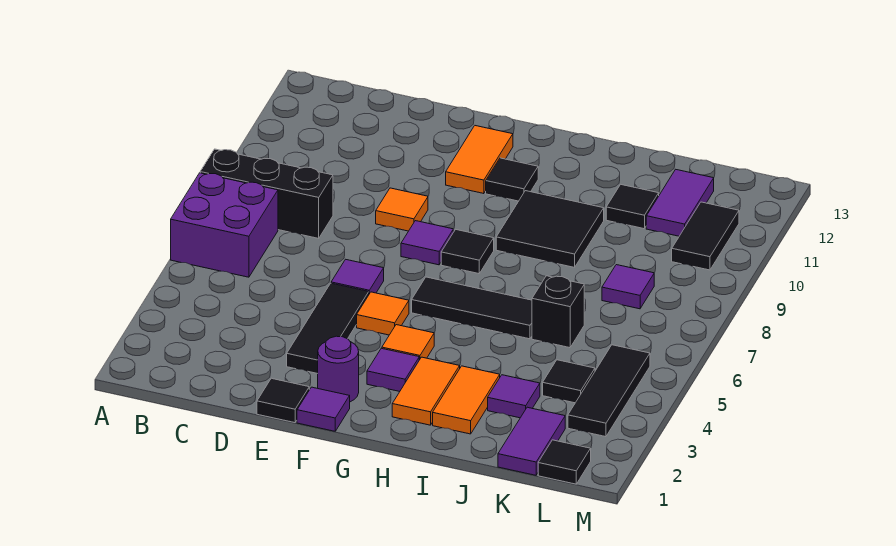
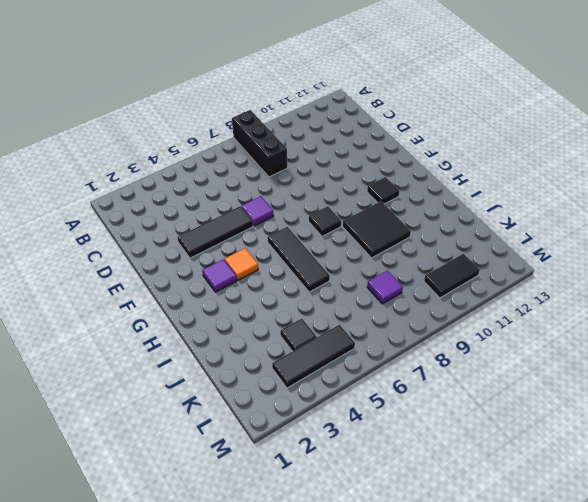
none -> purple 2x2 brick [171,173,278,277]
none -> black 1x1 tile [257,378,309,423]
none -> orange 1x1 tile [376,188,428,231]

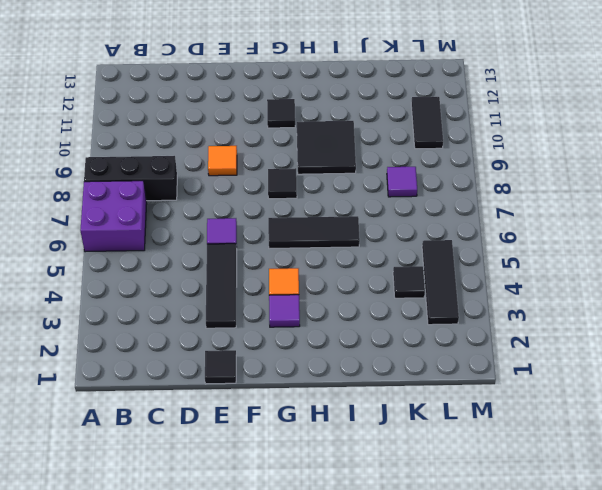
none -> purple 1x1 tile [297,387,350,431]
none -> purple 1x1 round brick [318,336,359,402]
none -> orange 1x1 tile [357,292,409,335]

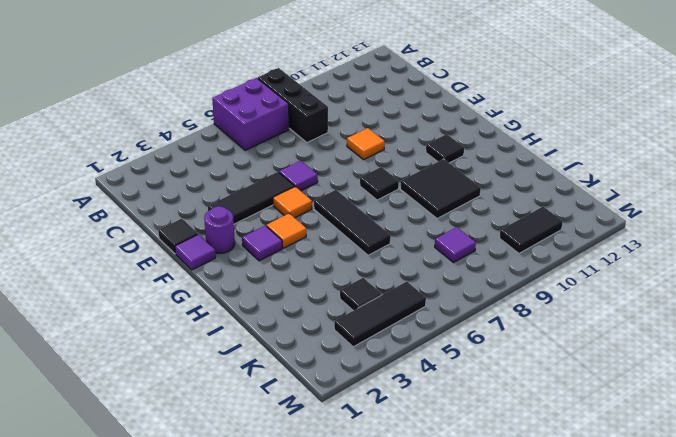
none -> purple 1x1 tile [401,221,453,265]
none -> orange 1x2 tile [446,126,513,194]
none -> orange 1x2 tile [392,357,460,425]

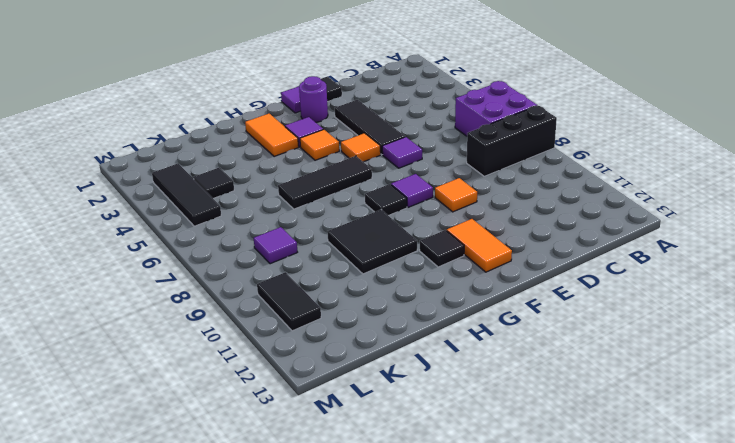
none -> orange 1x2 tile [433,366,500,434]
none -> purple 1x1 tile [488,375,540,418]
none -> black 1x1 brick [532,276,584,348]

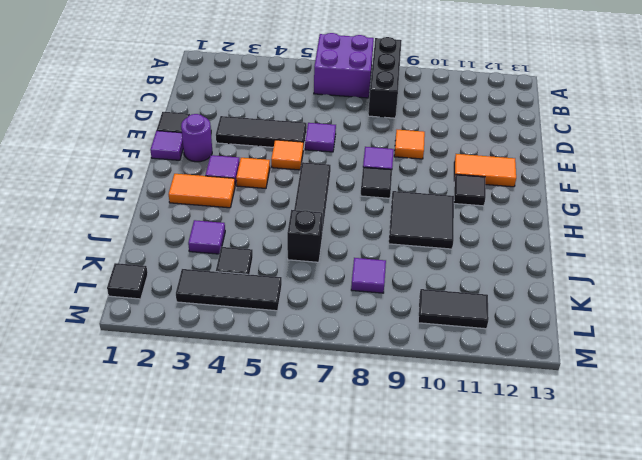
none -> orange 1x2 tile [433,366,500,434]
none -> black 1x1 tile [606,184,659,229]
none -> purple 1x2 tile [498,407,565,475]

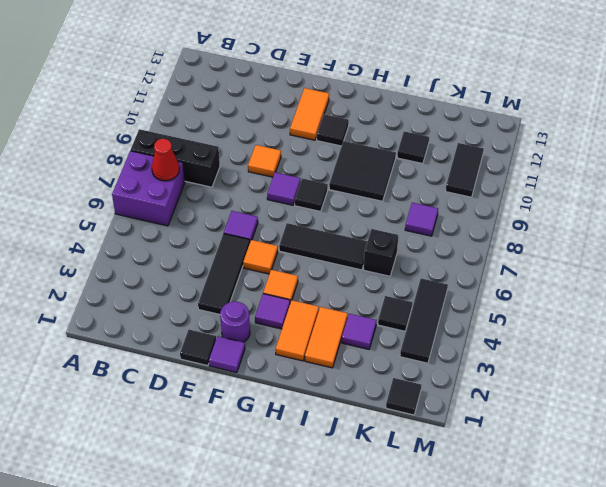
red 1x1 cone [152,139,179,181] -> none
none -> purple 1x2 tile [498,407,565,475]
none -> purple 1x2 tile [646,169,714,236]

